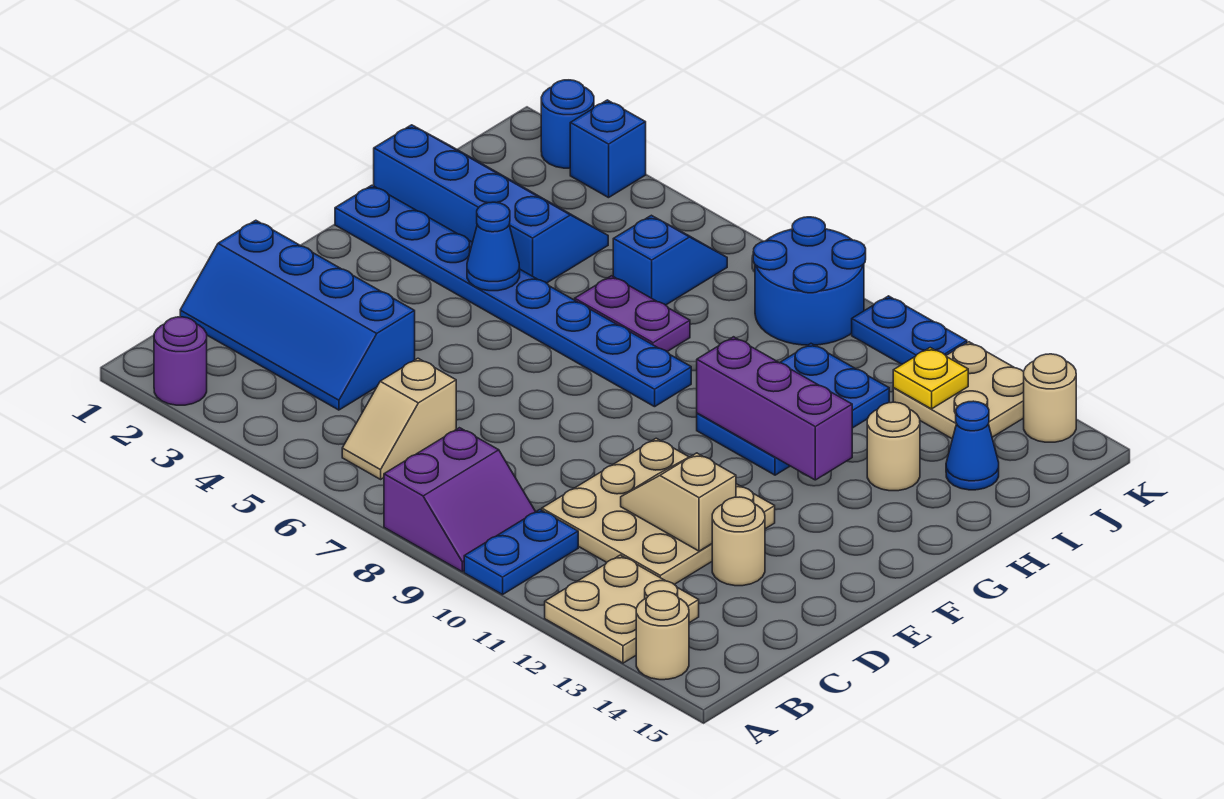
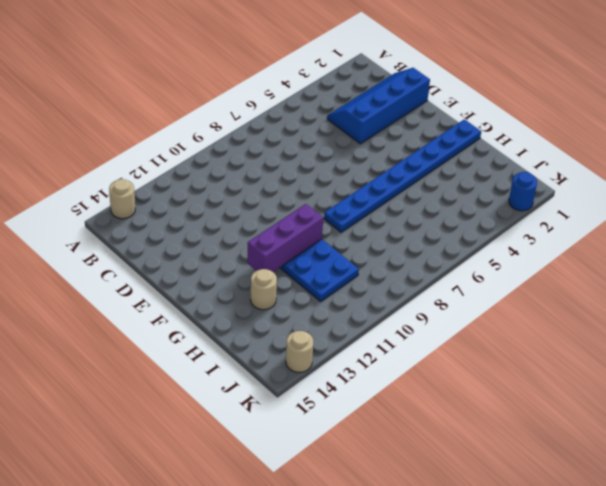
none -> purple 1x1 round brick [154,317,207,405]
none -> purple 2x2 slope [384,428,535,572]
none -> blue 1x2 plate [464,510,578,595]

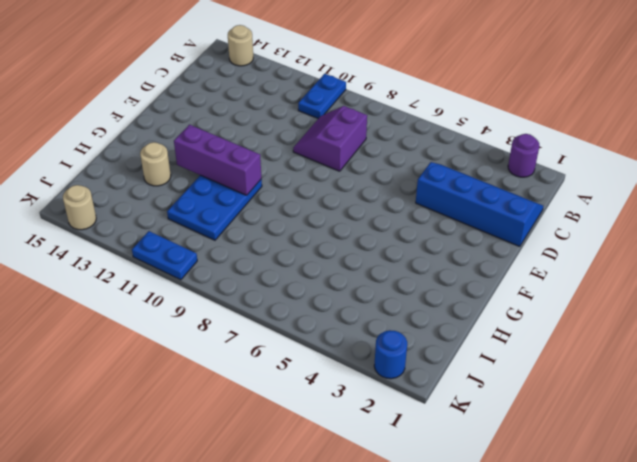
purple 2x2 slope [293,106,367,171] -> purple 2x2 slope moved to [384,428,535,572]
none -> tan 2x2 plate [545,555,699,663]
none -> tan 1x2 slope [342,358,456,479]
none -> tan 3x3 plate [542,438,775,584]

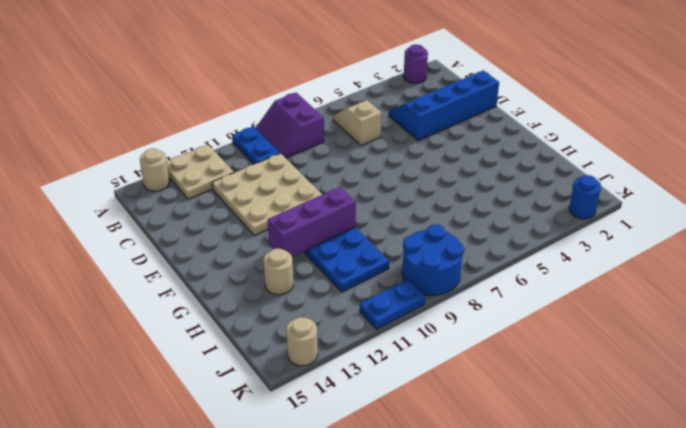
none -> tan 1x1 round brick [712,497,765,586]
none -> blue 1x8 plate [335,185,691,407]
none -> blue 2x4 slope [374,125,608,283]

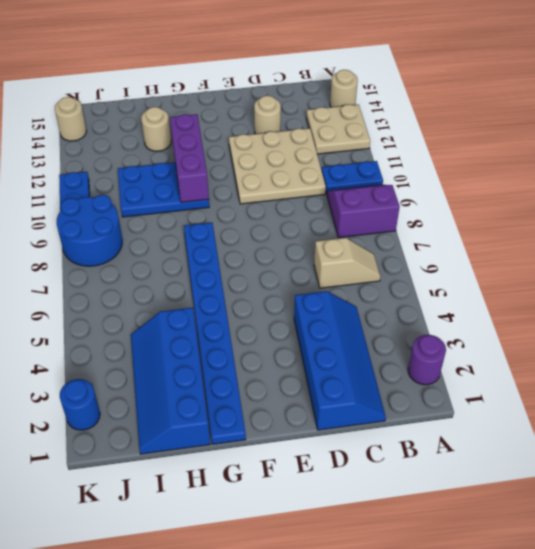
none -> purple 1x2 plate [575,276,690,352]
none -> blue 1x2 slope [613,215,727,305]
none -> blue 1x1 cone [946,401,999,490]

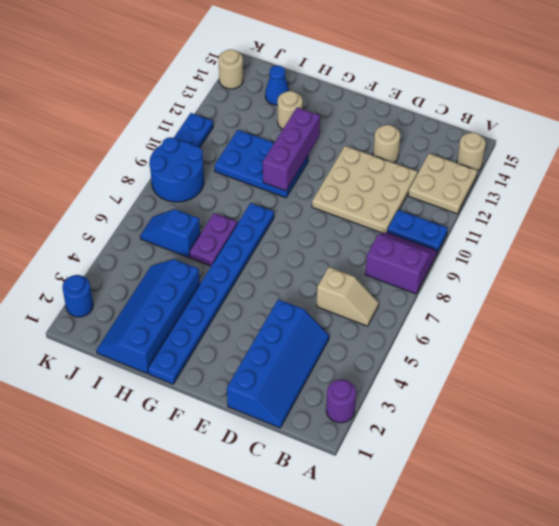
none -> tan 2x2 plate [893,342,1024,439]
none -> blue 1x1 brick [570,100,646,198]
none -> tan 1x2 slope [621,453,736,551]

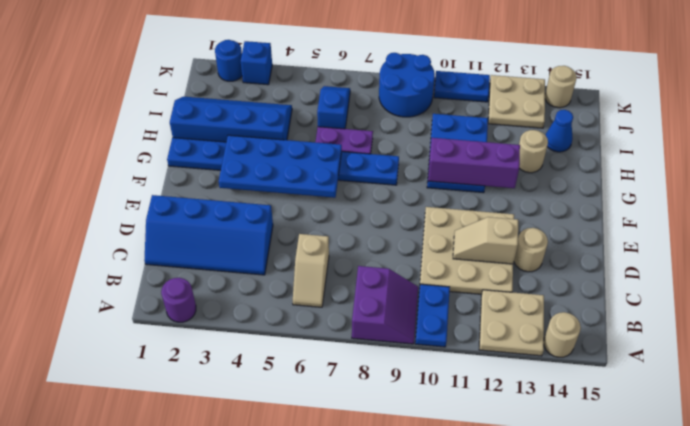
blue 2x4 plate [219,135,342,198] -> blue 1x1 cone [467,202,520,291]
none -> yellow 1x1 plate [893,348,968,409]

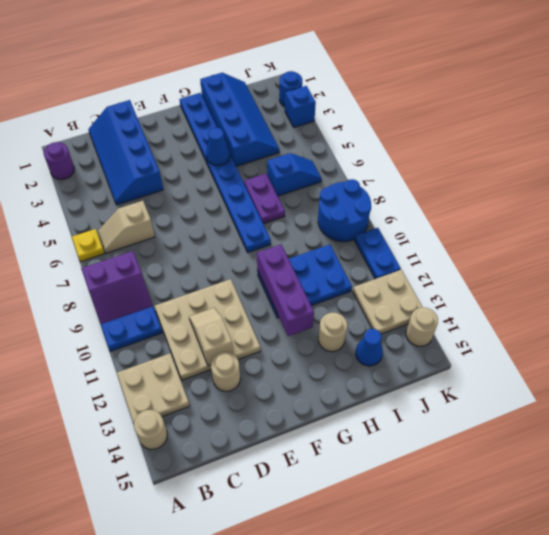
yellow 1x1 plate [72,229,105,262] -> yellow 1x1 plate moved to [893,348,968,409]

